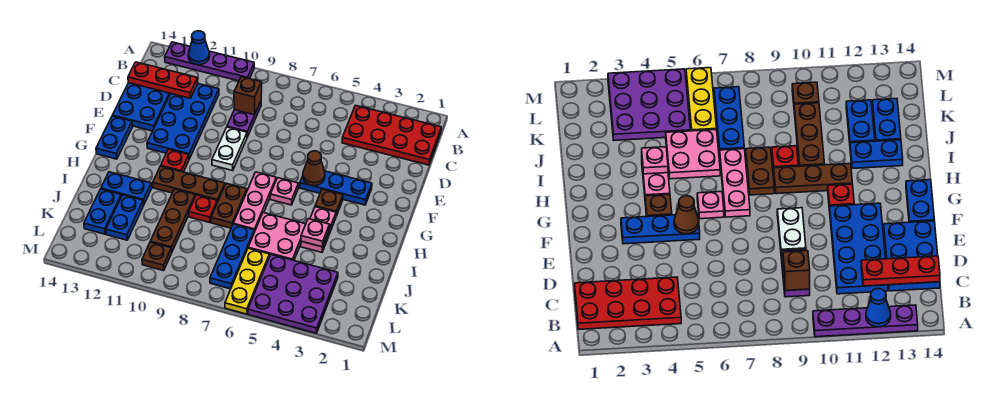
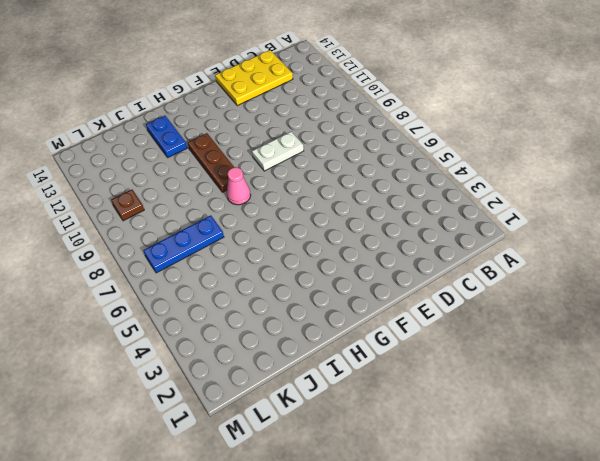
yellow 2x3 plate [215,50,293,106] -> blue 2x3 plate [112,83,170,131]
pink 1x1 cone [227,167,251,205] -> brown 1x2 plate [211,183,247,228]
none -> purple 1x4 plate [165,42,254,81]
none -> red 2x4 plate [342,105,441,165]
none -> purple 1x2 plate [227,102,261,137]
none -> blue 2x4 plate [147,84,219,159]

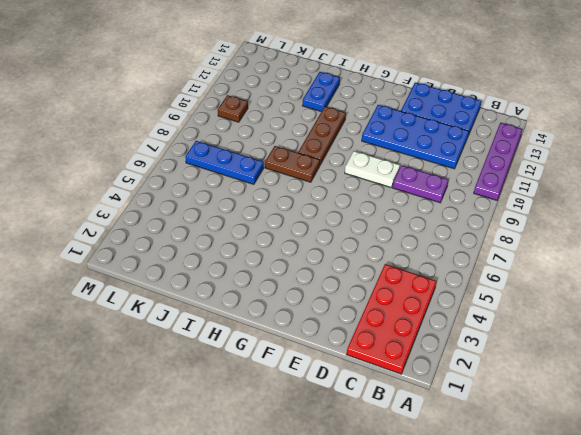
none -> blue 1x3 plate [300,171,372,205]
none -> blue 1x2 plate [96,116,133,159]
none -> brown 1x1 plate [315,189,343,216]
none -> pink 1x1 plate [270,178,298,205]

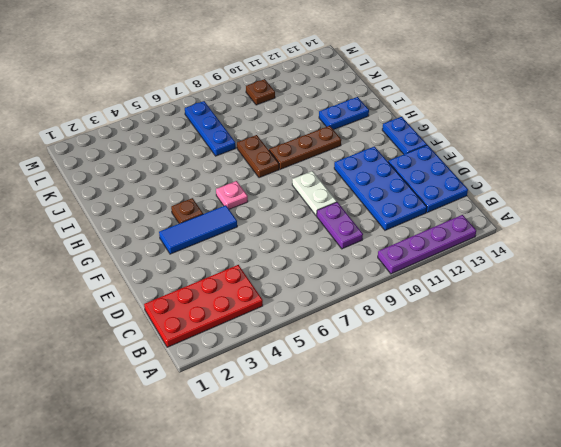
blue 1x3 tile [159,205,237,254] -> blue 1x3 plate [300,171,372,205]
none -> pink 1x3 plate [233,172,276,232]
none -> red 1x1 plate [161,149,189,172]
none -> pink 1x2 plate [301,207,336,252]
none -> pink 2x2 plate [248,213,306,260]

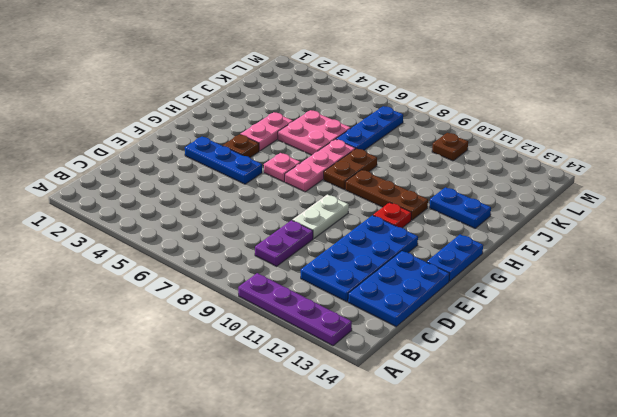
none -> red 2x4 plate [342,105,441,165]
none -> red 1x1 plate [189,195,217,223]
none -> brown 1x3 plate [150,189,195,252]
none -> blue 1x2 plate [106,195,144,240]

